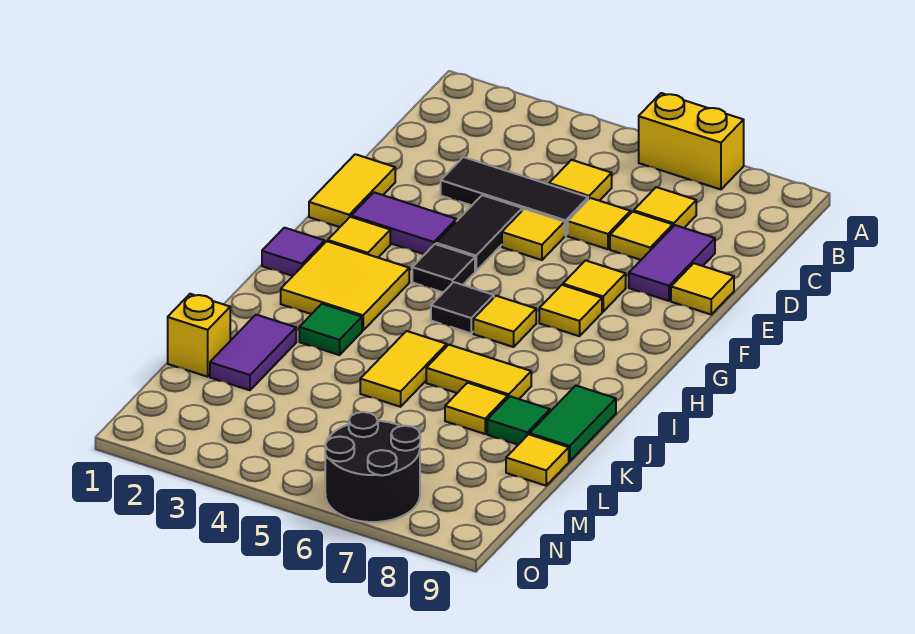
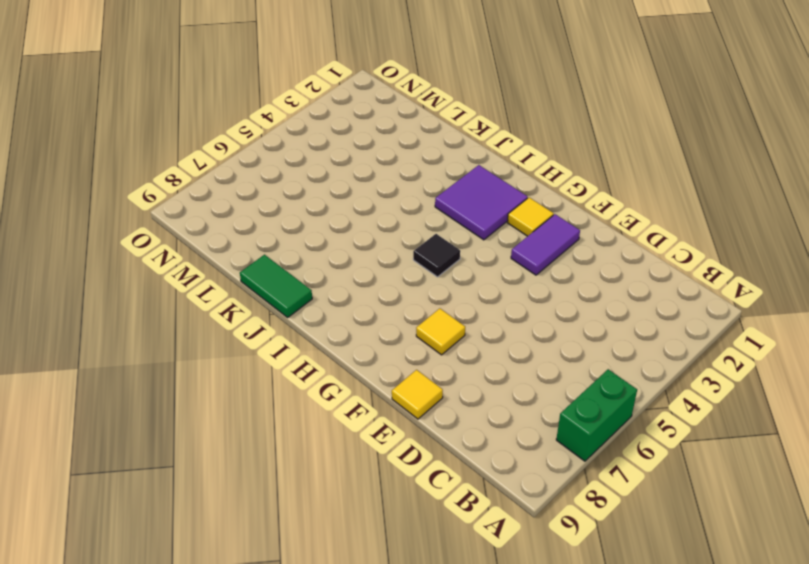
green 1x2 brick [556,369,637,461] -> yellow 1x2 brick [639,93,744,189]
purple 2x2 tile [435,165,528,240] -> yellow 2x2 tile [281,241,409,331]
none -> yellow 1x1 tile [549,160,612,201]
none -> yellow 1x1 tile [634,187,696,228]
none -> black 1x3 tile [441,157,588,236]
none -> yellow 1x1 tile [568,198,631,249]

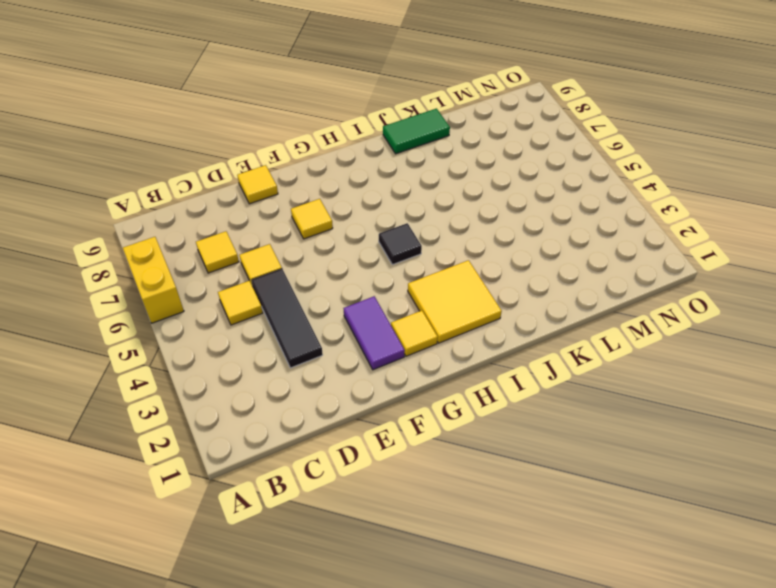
none -> yellow 1x1 tile [610,212,673,260]
none -> purple 1x2 tile [629,225,715,301]
none -> yellow 1x2 tile [309,154,395,227]
none -> black 1x2 tile [436,195,522,271]

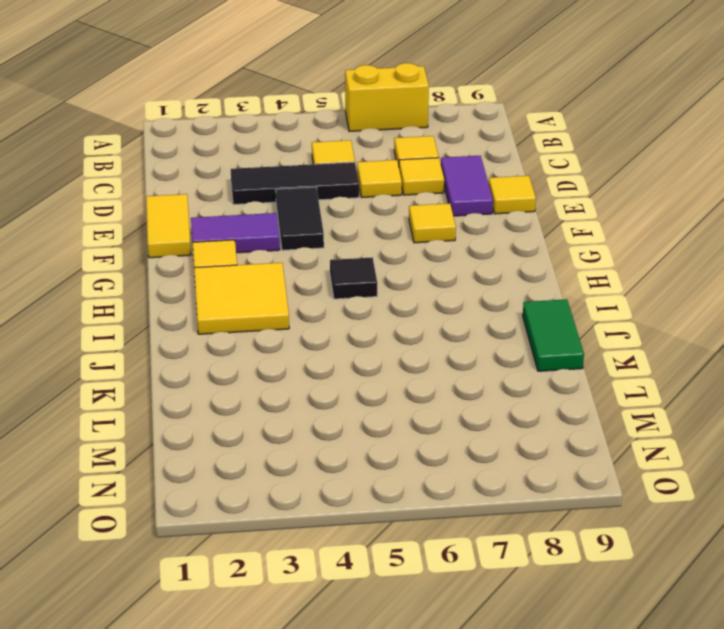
none -> yellow 1x1 tile [502,209,565,260]
none -> black 1x1 tile [412,244,475,292]
none -> yellow 1x1 tile [539,285,602,336]
none -> purple 1x1 tile [262,228,325,276]

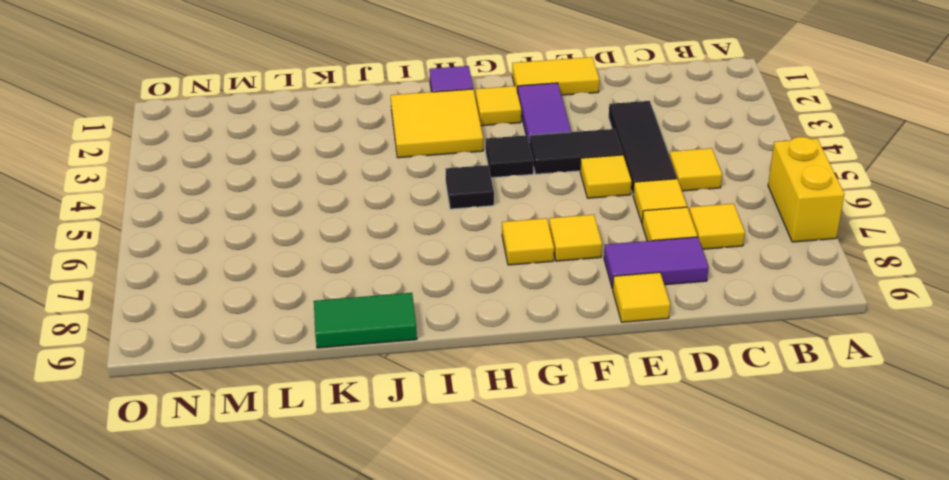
none -> yellow 1x1 tile [473,296,536,347]
none -> green 1x1 tile [299,304,362,355]
none -> yellow 1x2 tile [360,331,447,407]
none -> yellow 1x2 tile [426,345,531,399]

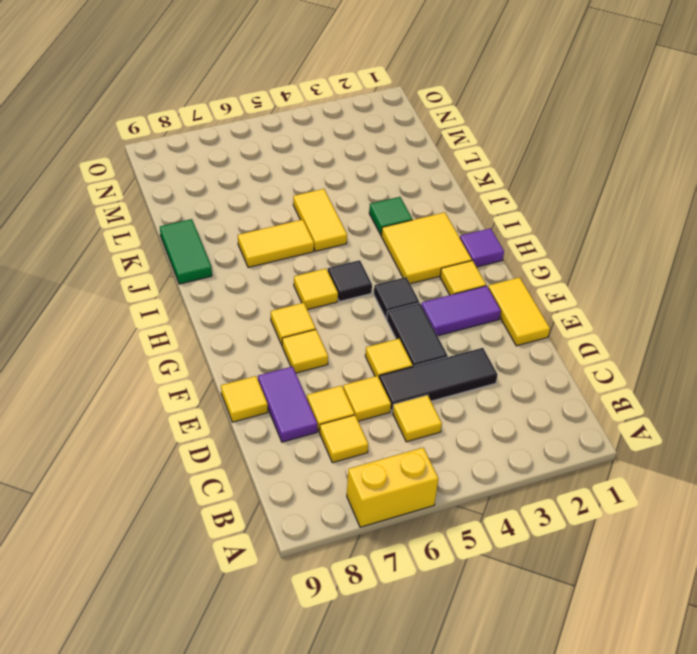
none -> purple 1x2 tile [210,315,296,390]
none -> yellow 1x1 tile [445,383,508,434]
none -> green 1x1 tile [487,396,550,445]
none -> yellow 1x1 brick [168,294,230,377]

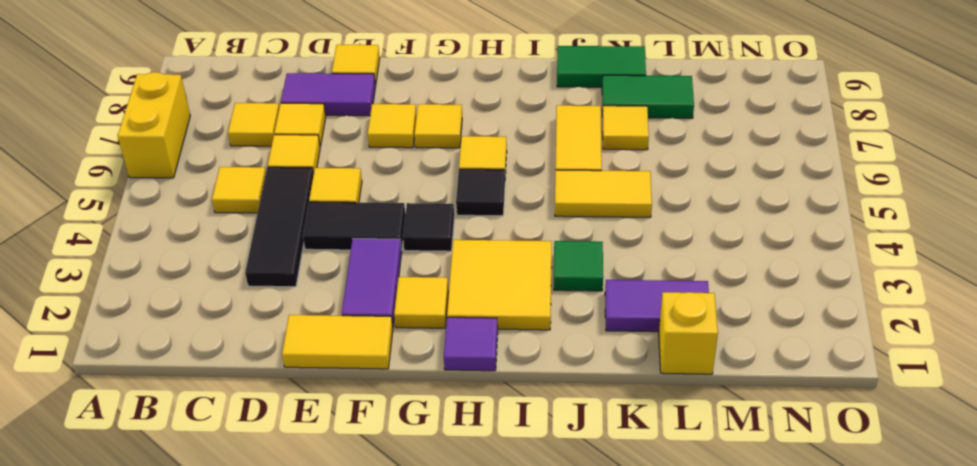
green 1x2 tile [602,75,694,118] -> green 1x1 tile [487,396,550,445]
none -> yellow 1x1 tile [506,434,569,486]
none -> black 2x2 round brick [325,412,420,522]

